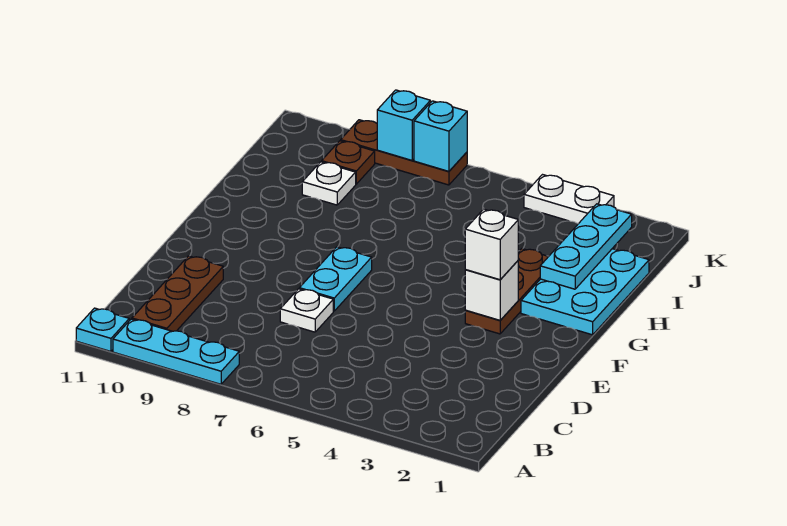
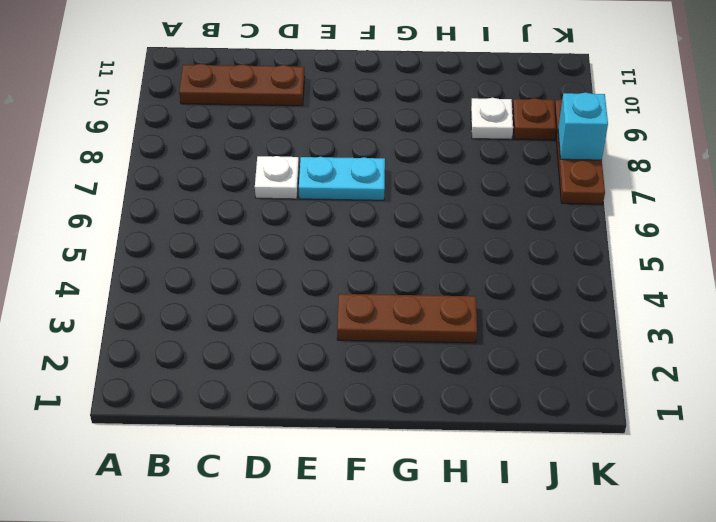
none -> cyan 1x3 plate [113,319,239,384]
none -> cyan 1x1 plate [76,308,129,351]
none -> cyan 2x3 plate [521,249,649,335]

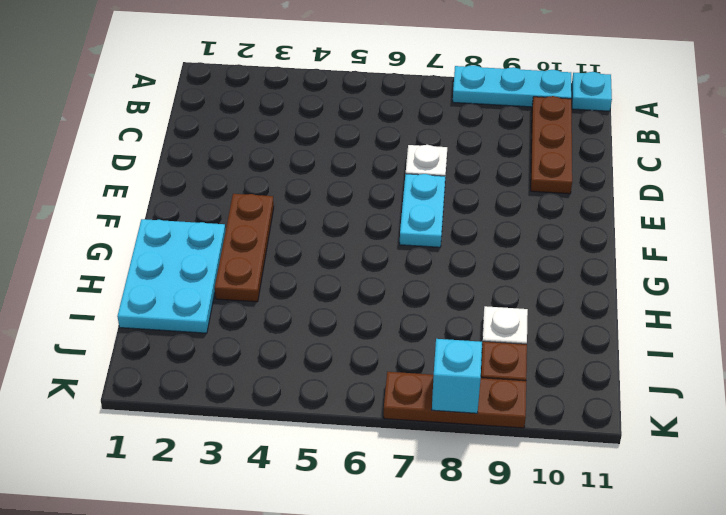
none -> white 1x2 plate [524,175,614,224]
none -> white 1x1 brick [465,261,518,320]
none -> cyan 1x3 plate [540,204,632,289]

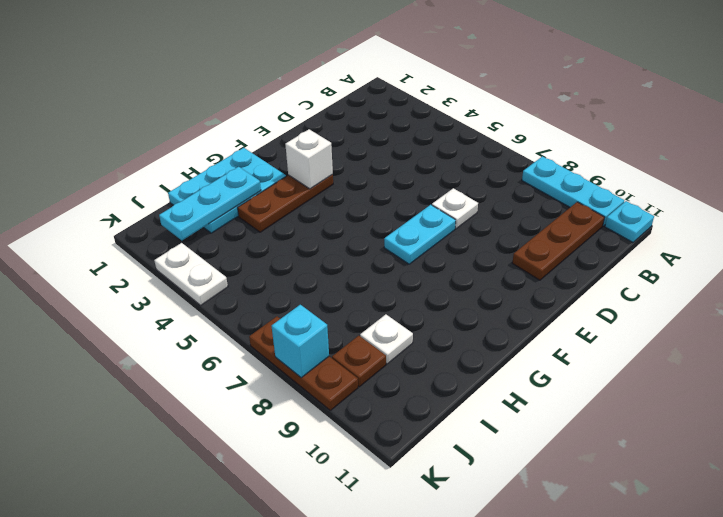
none -> cyan 1x1 brick [414,101,467,172]
none -> white 1x1 brick [465,209,518,280]

